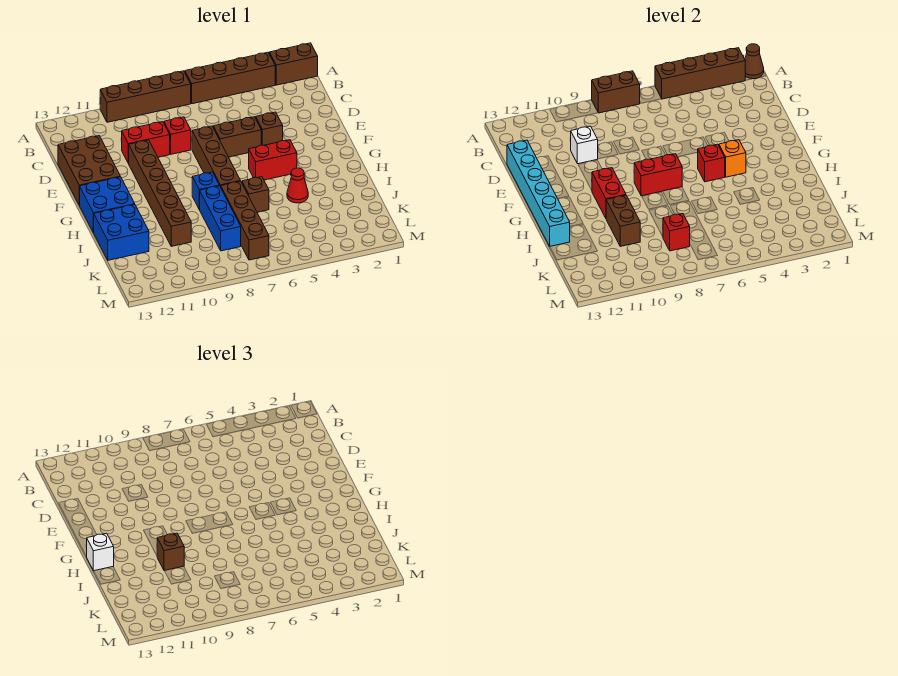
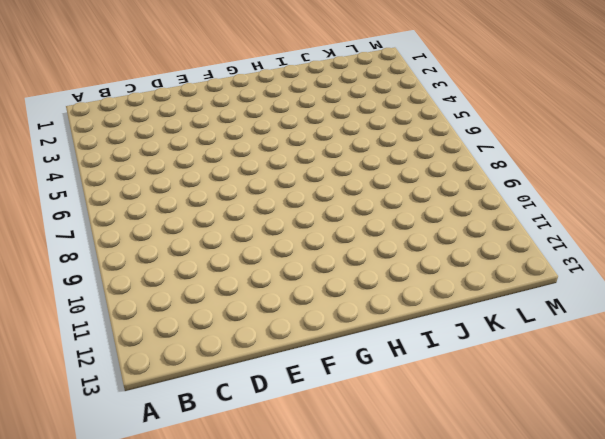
none -> brown 1x2 brick [269,43,318,85]
none -> brown 1x4 brick [185,52,275,104]
none -> brown 1x4 brick [100,71,191,122]
none -> red 1x1 brick [164,117,191,154]

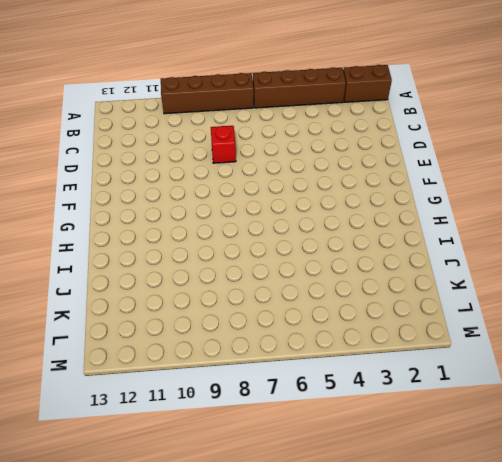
none -> red 1x2 brick [121,122,170,163]
none -> brown 2x3 brick [58,136,121,205]
none -> brown 1x1 brick [256,112,283,145]
none -> brown 1x2 brick [213,117,261,157]

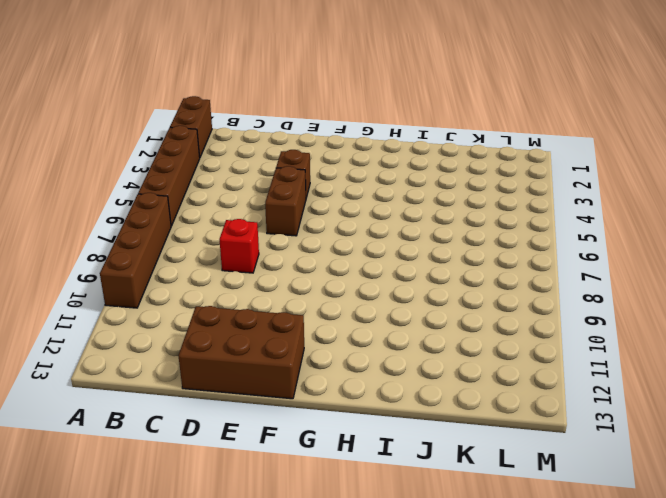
none -> red 1x2 brick [121,122,170,163]
none -> brown 1x4 brick [192,126,240,187]
none -> brown 1x6 brick [128,140,191,246]
none -> red 1x2 brick [249,140,297,180]

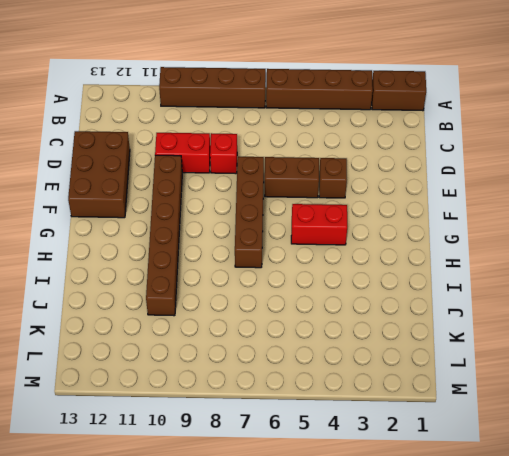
none -> blue 2x2 brick [80,177,135,233]
none -> blue 1x1 brick [192,172,219,209]
none -> red 1x1 cone [287,168,308,203]
none -> brown 1x1 brick [242,177,269,212]

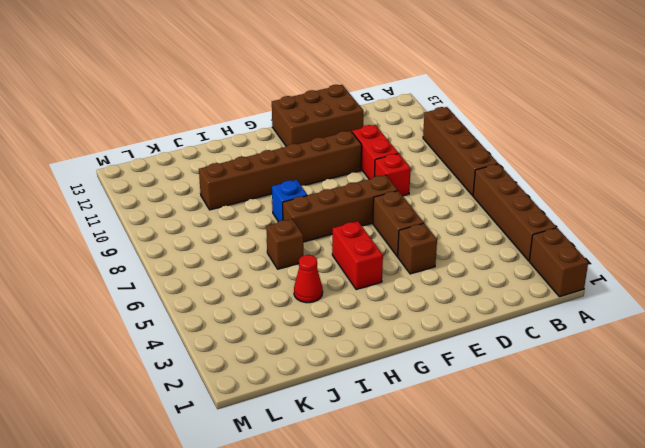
none -> blue 2x2 brick [80,177,135,233]
none -> brown 1x4 brick [221,181,269,260]
none -> blue 1x3 brick [199,186,241,251]
none -> blue 2x2 brick [94,205,149,260]

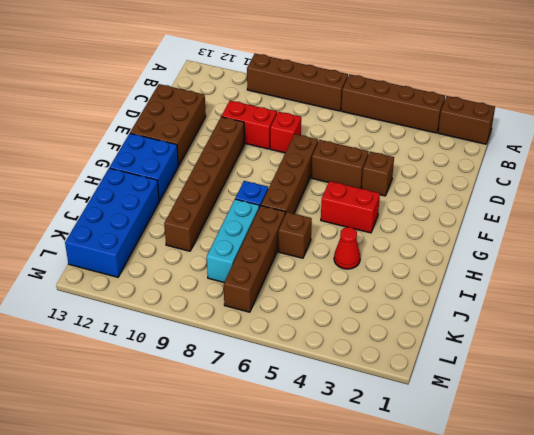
cyan 1x3 brick [207,199,259,282] -> blue 1x3 brick [199,186,241,251]
blue 2x4 brick [65,168,159,277] -> blue 2x2 brick [94,205,149,260]
none -> brown 1x1 cone [745,44,764,79]
none -> brown 1x4 brick [655,48,745,99]
none -> brown 1x2 brick [592,71,640,113]
none -> white 1x1 brick [570,126,598,164]

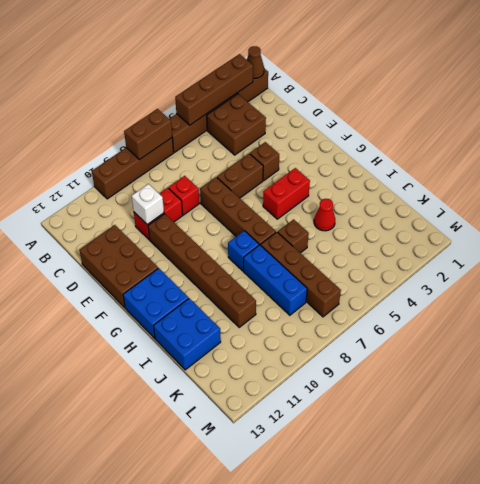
brown 2x2 brick [207,94,266,155] -> none
none -> cyan 1x6 brick [507,140,570,246]
none -> orange 1x1 brick [719,140,746,177]
none -> red 1x1 brick [697,144,725,182]
none -> red 1x2 brick [634,154,682,196]

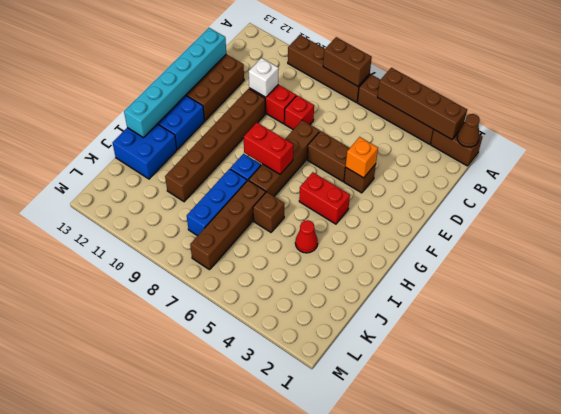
orange 1x1 brick [346,137,378,178] -> orange 1x1 brick moved to [719,140,746,177]
none -> red 1x1 brick [697,144,725,182]
none -> red 1x2 brick [592,168,626,218]
none -> brown 1x2 brick [606,195,640,246]
none -> red 1x1 brick [663,214,690,251]

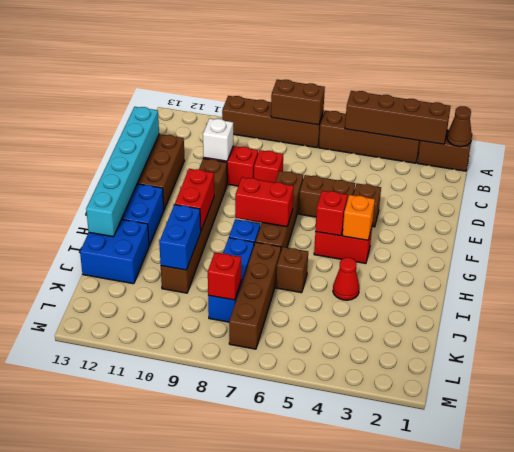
blue 1x2 brick [159,205,201,270] -> brown 1x2 brick [606,195,640,246]
none -> white 1x1 brick [86,533,114,571]
none -> brown 1x1 brick [157,533,184,571]

